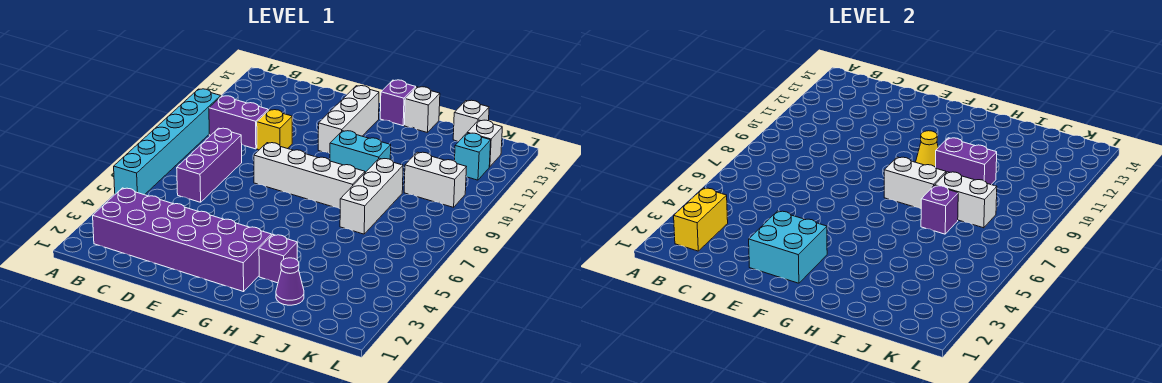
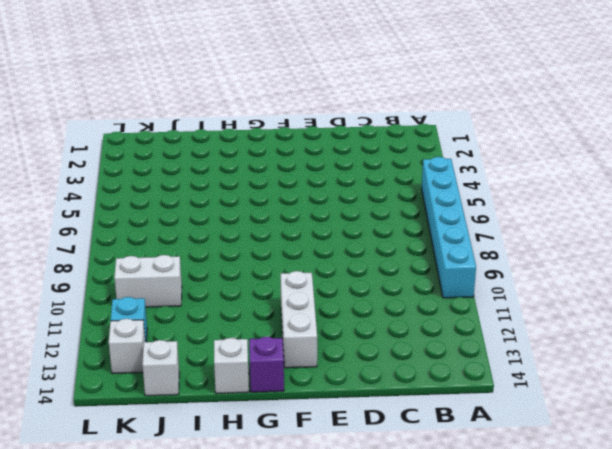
none -> purple 2x6 brick [93,188,272,292]
none -> purple 1x2 brick [209,96,268,149]
none -> purple 1x3 brick [177,128,242,202]

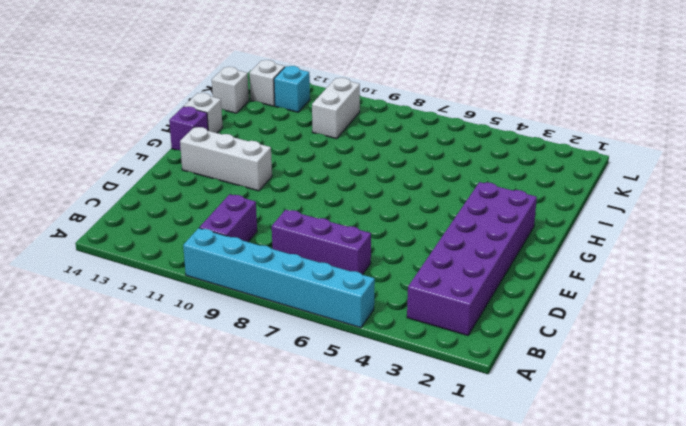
none -> yellow 1x1 brick [257,110,292,150]
none -> white 1x4 brick [254,143,365,209]
none -> cyan 1x2 brick [330,131,391,173]

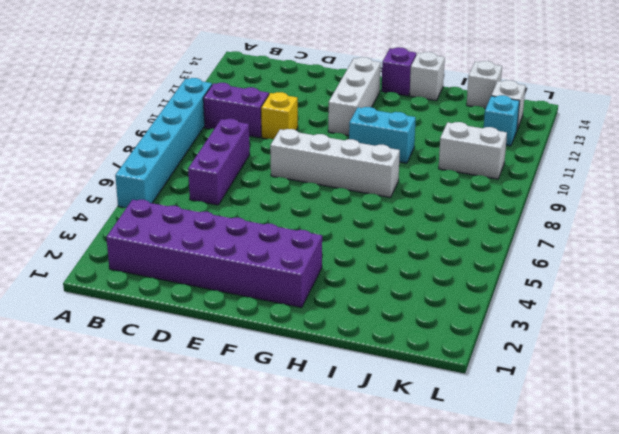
none -> purple 1x1 brick [259,235,297,283]
none -> purple 1x1 cone [276,258,304,305]
none -> white 1x3 brick [340,158,403,234]

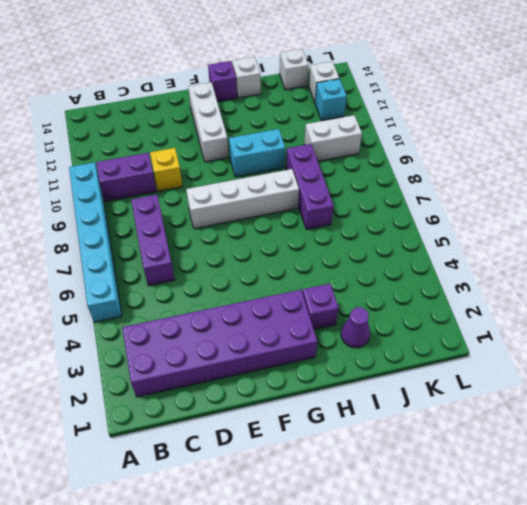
purple 1x3 brick [286,144,334,230] -> white 1x3 brick [340,158,403,234]
none -> yellow 1x2 brick [674,188,728,251]
none -> cyan 2x2 brick [749,211,827,283]
none -> white 1x2 brick [884,157,946,209]

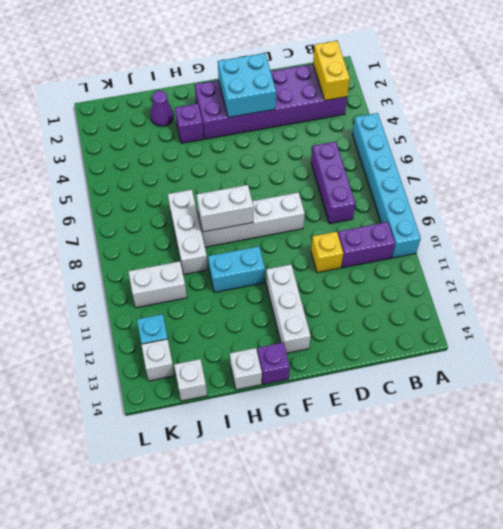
none -> yellow 1x1 cone [916,131,938,167]
none -> purple 1x2 brick [936,138,997,185]
none -> purple 1x1 brick [921,185,958,234]

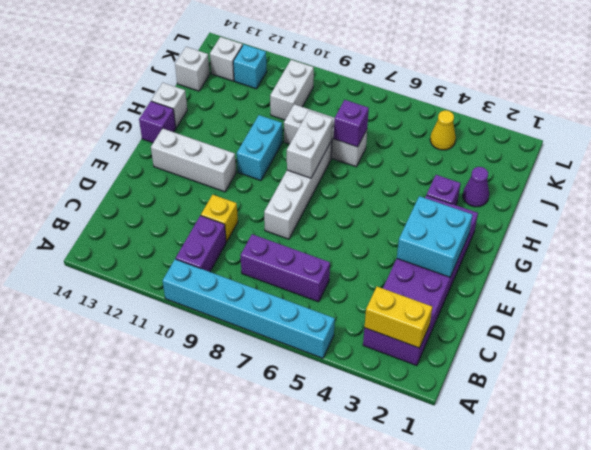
yellow 1x1 cone [430,110,456,150] -> yellow 1x1 cone moved to [916,131,938,167]
none -> purple 1x2 brick [936,138,997,185]
none -> white 1x2 brick [935,172,997,228]

